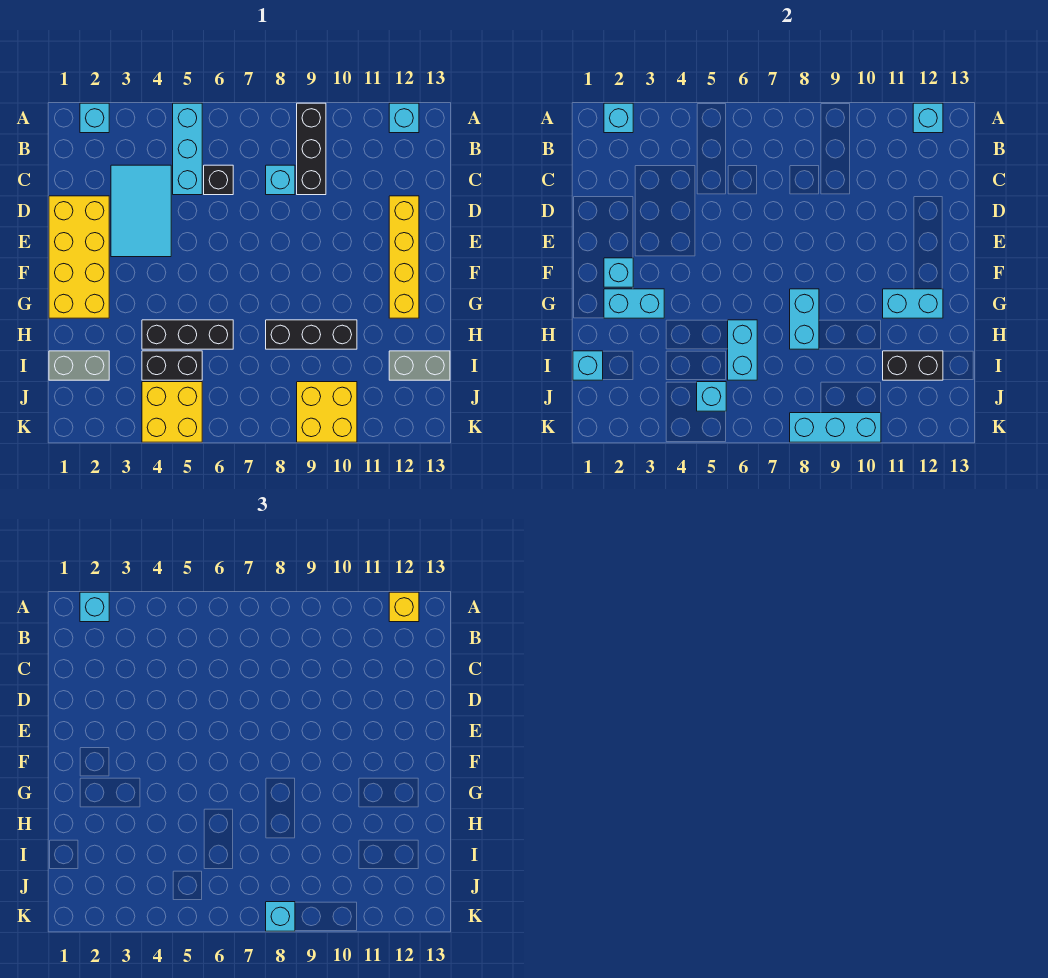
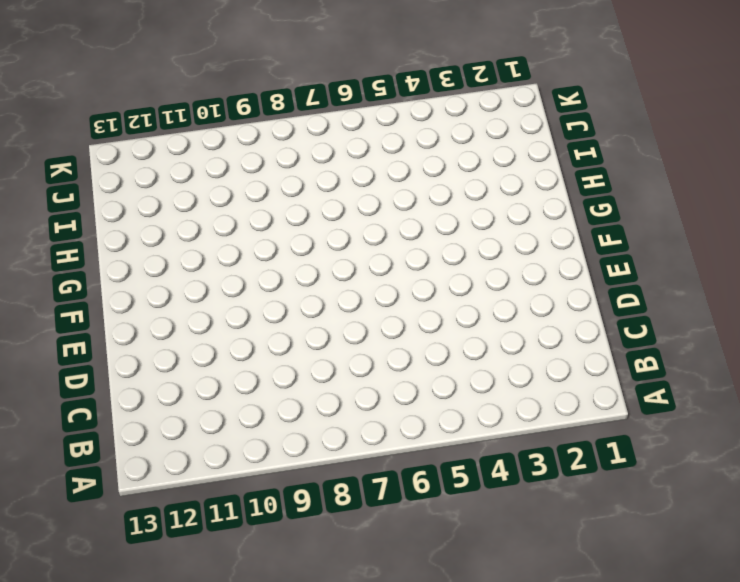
none -> cyan 1x1 brick [80,103,109,133]
none -> cyan 1x3 brick [173,103,202,195]
none -> black 1x3 brick [297,103,326,195]
none -> cyan 1x1 brick [389,103,419,133]

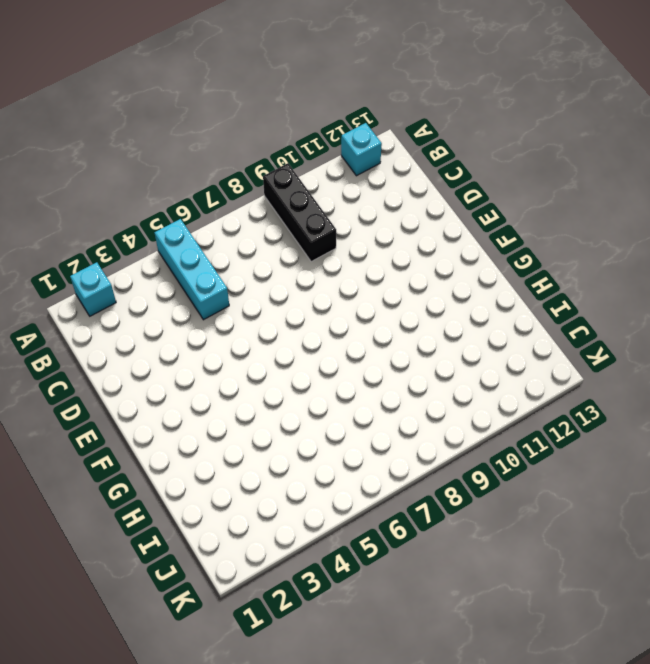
none -> cyan 2x3 tile [111,165,171,257]
none -> black 1x1 brick [204,165,233,195]
none -> cyan 1x1 brick [266,165,295,195]
none -> yellow 2x4 brick [49,196,109,318]

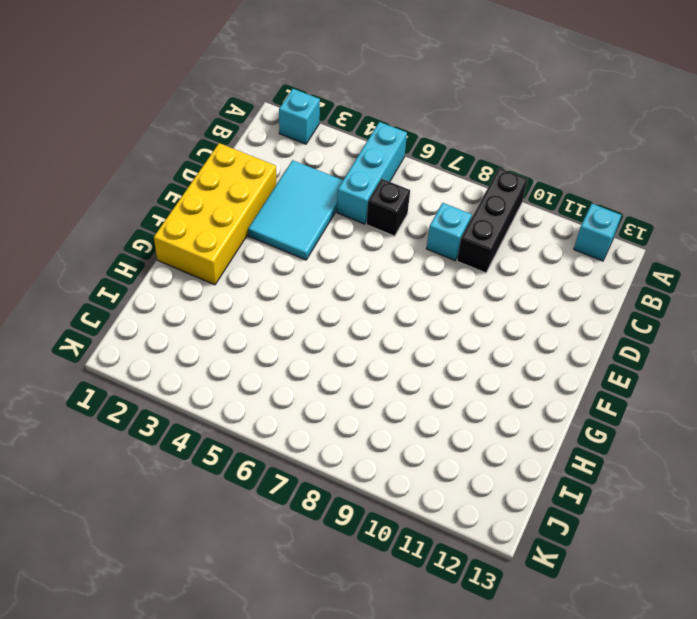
none -> yellow 1x4 brick [389,196,419,318]
none -> black 1x3 brick [142,320,233,349]
none -> black 1x3 brick [266,320,357,349]
none -> grey 1x2 brick [49,351,109,380]

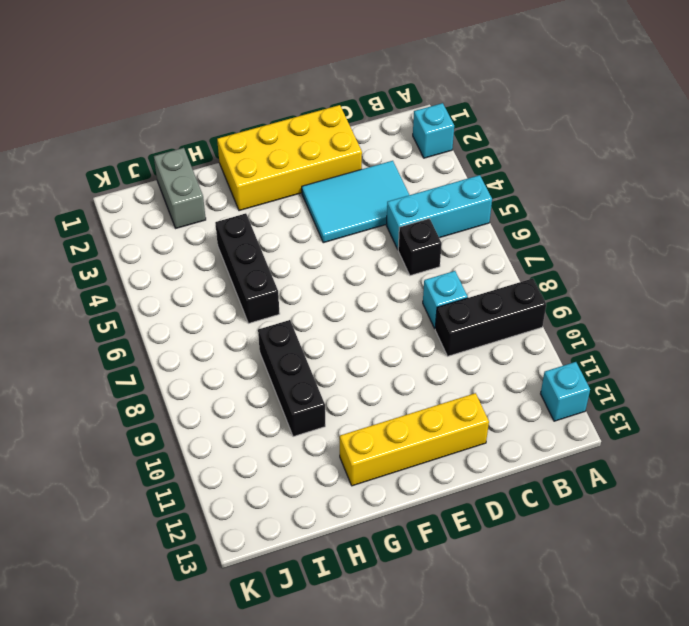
none -> black 1x2 brick [142,351,202,380]
none -> grey 1x2 brick [389,351,450,380]
none -> yellow 2x2 brick [142,382,202,442]
none -> yellow 2x2 brick [297,382,357,442]

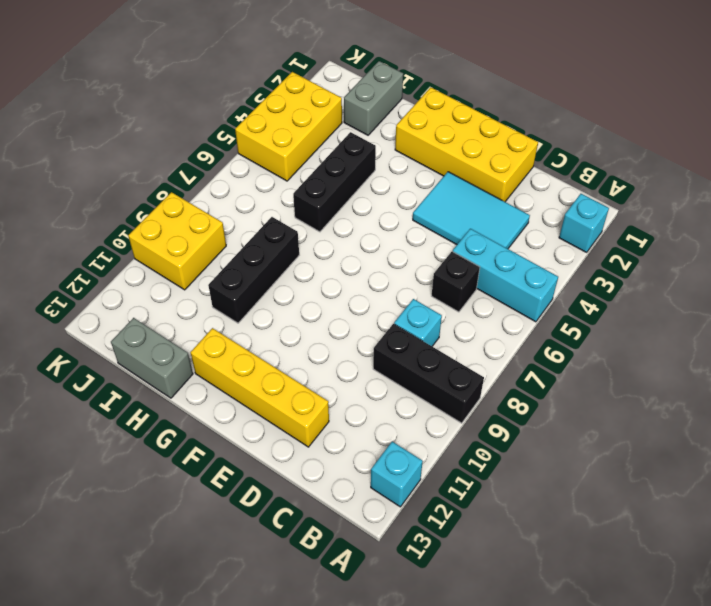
grey 1x2 brick [111,318,193,398] -> grey 1x2 brick turned to [389,351,450,380]
yellow 2x3 brick [235,72,342,181] -> yellow 2x2 brick [142,382,202,442]
none -> black 1x2 brick [142,351,202,380]
none -> cyan 1x1 brick [604,103,633,133]
none -> cyan 1x1 brick [913,103,943,133]
none -> cyan 1x1 brick [604,258,633,287]

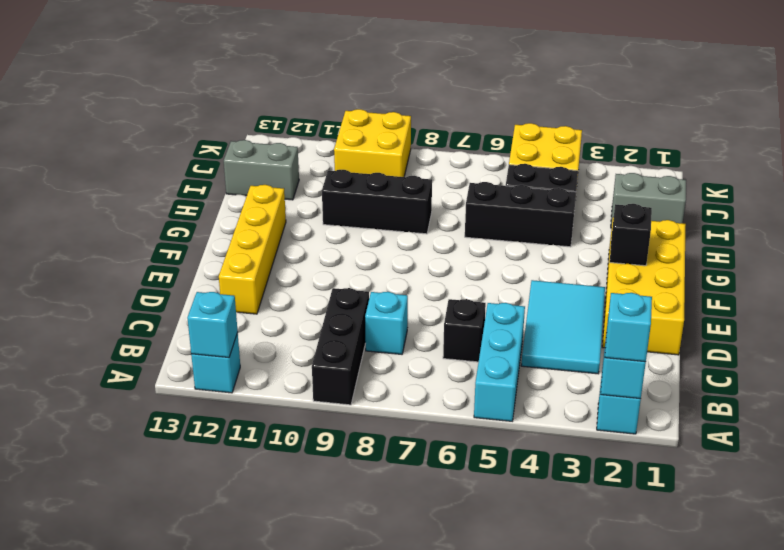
black 1x1 brick [610,204,652,266] -> cyan 1x1 brick [604,258,633,287]
none -> cyan 1x2 brick [604,289,664,318]
none -> cyan 1x2 brick [790,289,819,349]
none -> cyan 1x2 brick [883,289,943,318]
none -> cyan 1x2 brick [728,320,757,380]

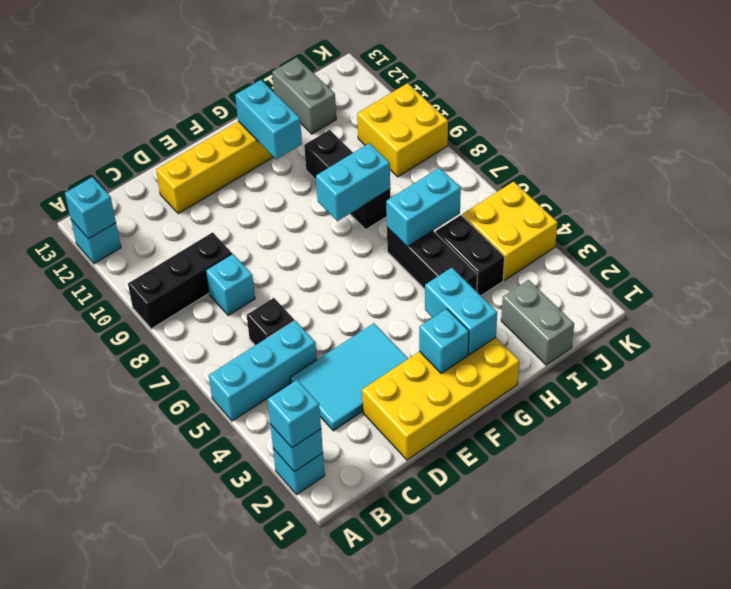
none -> cyan 1x1 brick [573,351,603,380]
none -> black 1x2 brick [883,351,943,380]
none -> cyan 1x1 brick [697,382,726,411]
none -> cyan 1x3 brick [790,413,881,442]

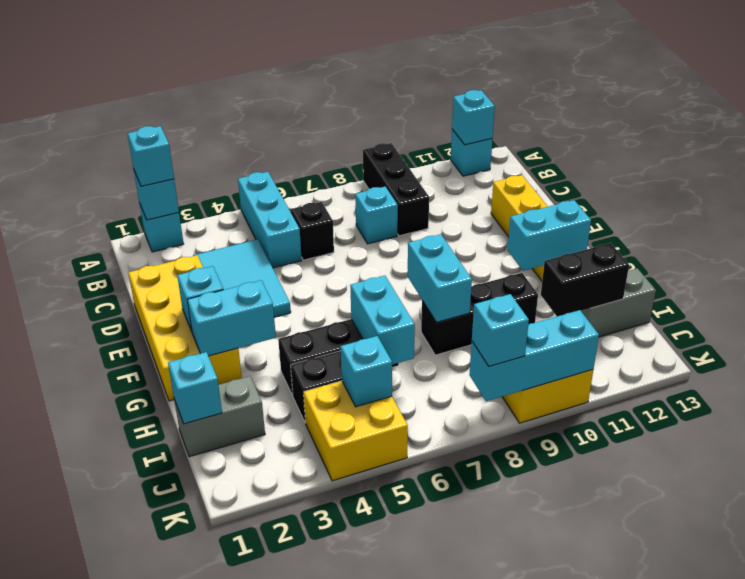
none -> yellow 1x1 brick [389,592,419,622]

